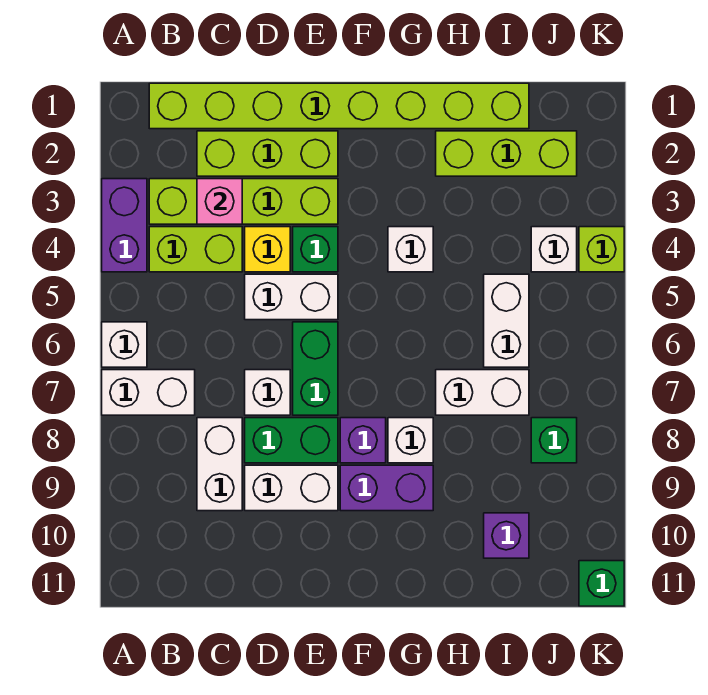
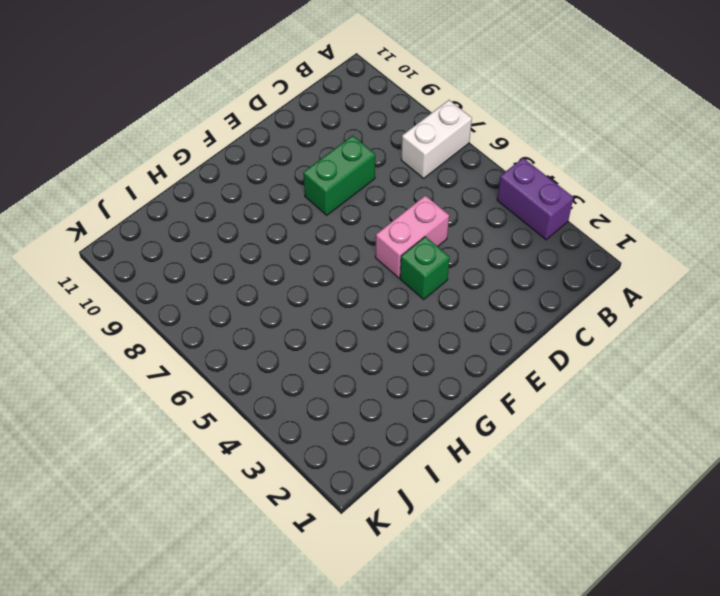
pink 1x2 brick [375,195,449,278] -> white 1x2 brick [245,274,338,320]
none -> white 1x1 brick [102,322,147,367]
none -> lime 1x8 brick [149,83,529,129]
none -> lime 1x4 brick [149,179,338,224]

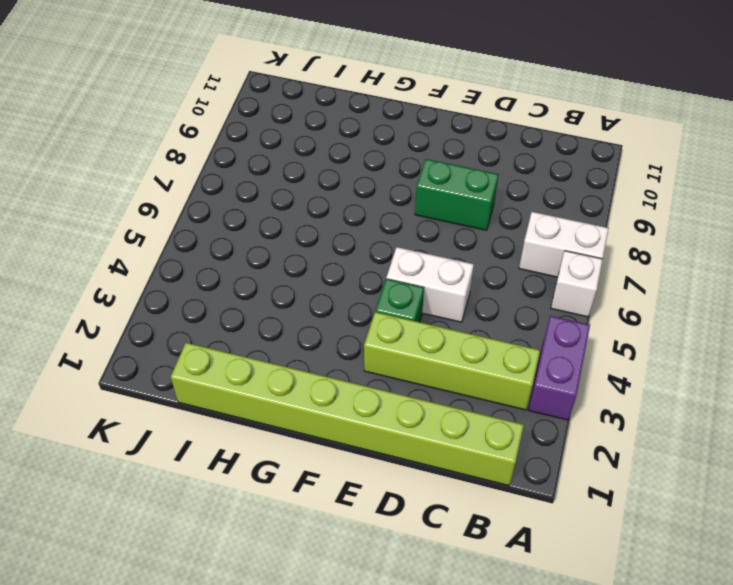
none -> lime 1x2 brick [149,227,242,272]
none -> lime 1x3 brick [197,131,338,176]
none -> white 1x2 brick [197,418,242,511]

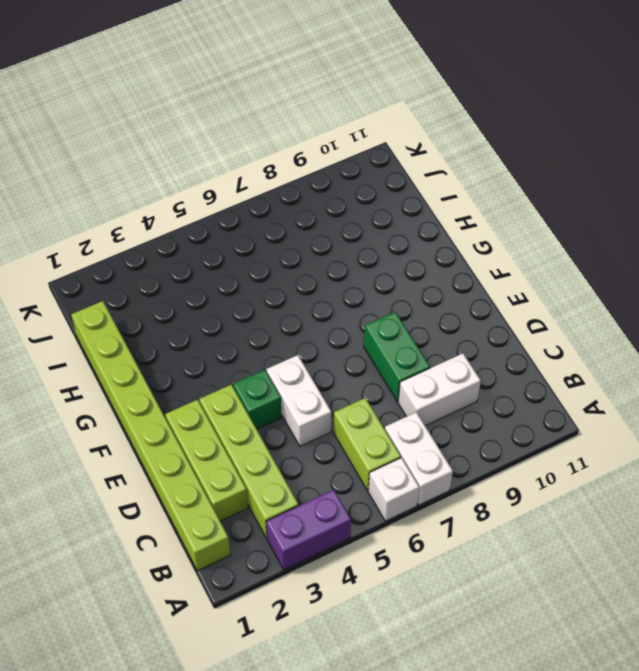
lime 1x2 brick [333,398,401,491] -> lime 1x2 brick moved to [149,227,242,272]
none -> yellow 1x1 brick [245,227,290,272]
none -> white 1x1 brick [245,370,290,415]
none -> white 1x2 brick [245,465,338,511]

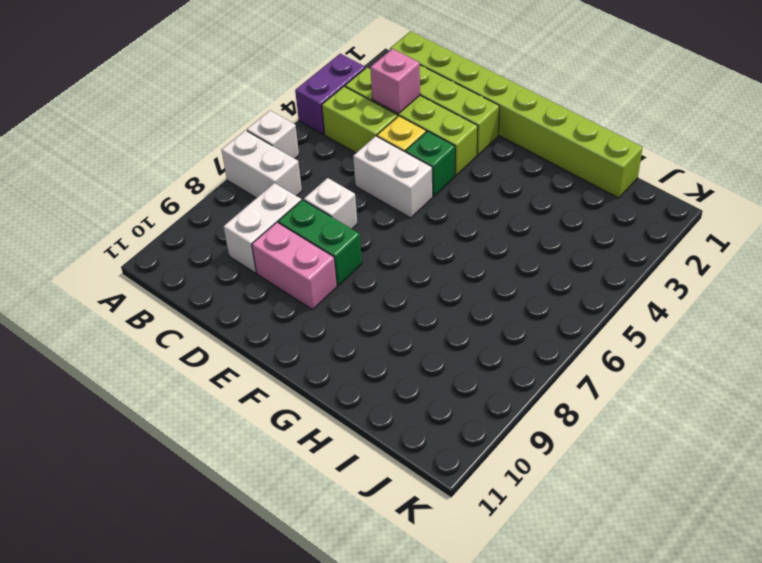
pink 1x2 brick [252,222,337,310] -> white 1x2 brick [245,465,338,511]
none -> green 1x2 brick [293,322,338,415]
none -> purple 1x1 brick [340,418,386,463]
none -> purple 1x2 brick [340,465,433,511]

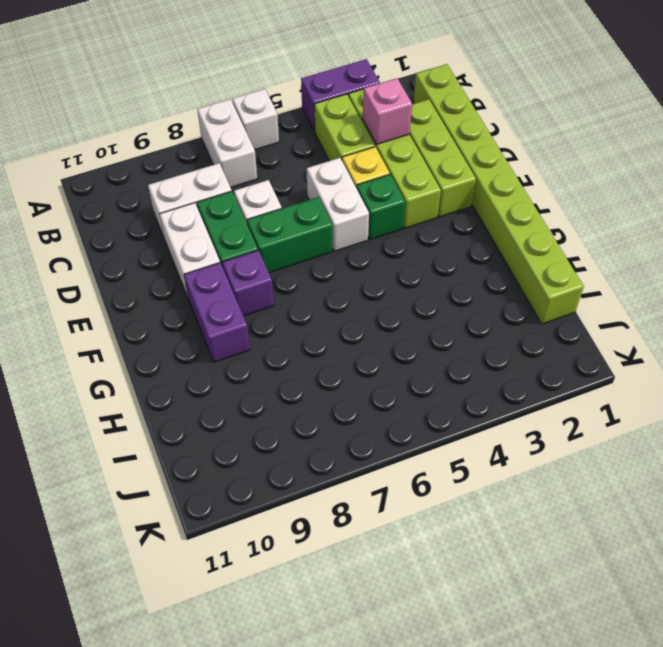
none -> white 1x1 brick [388,227,433,272]
none -> white 1x1 brick [388,418,433,463]
none -> lime 1x3 brick [436,131,577,176]

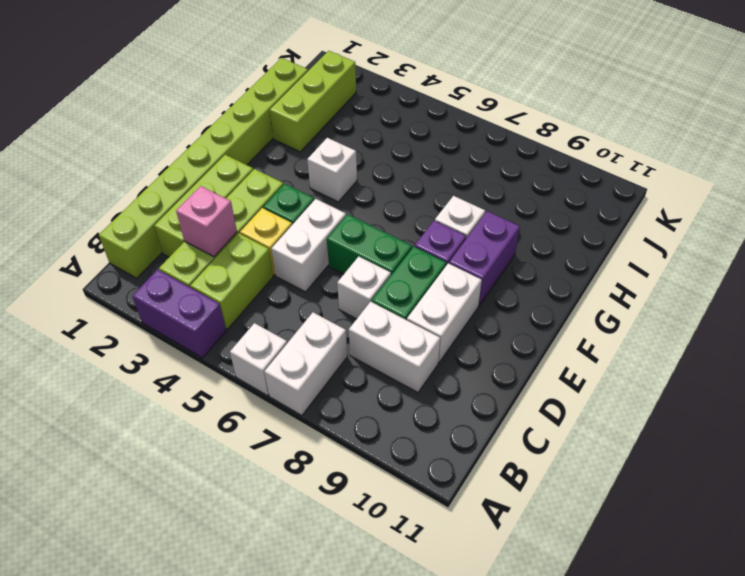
none -> white 1x2 brick [436,370,529,415]
none -> white 1x2 brick [484,274,529,367]
none -> purple 1x1 brick [484,513,529,558]

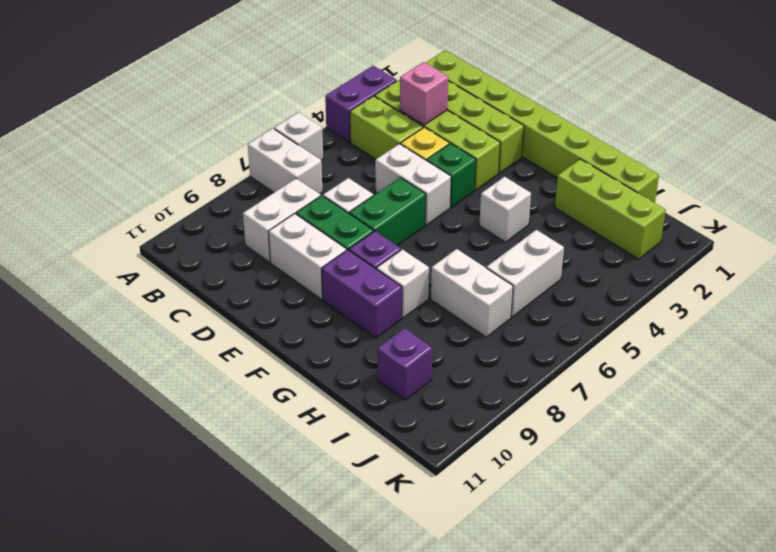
none -> white 1x1 brick [531,227,577,272]
none -> green 1x1 brick [531,418,577,463]
none -> lime 1x1 brick [579,227,624,272]

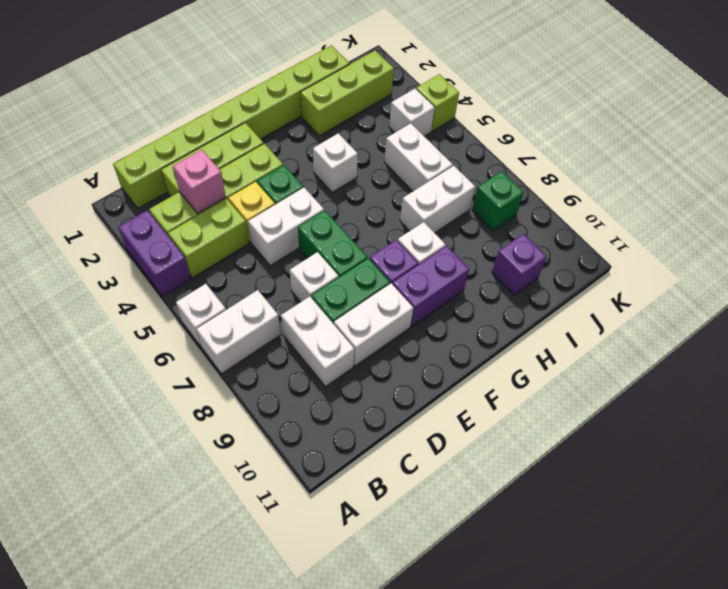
none -> green 1x1 brick [579,561,624,606]

